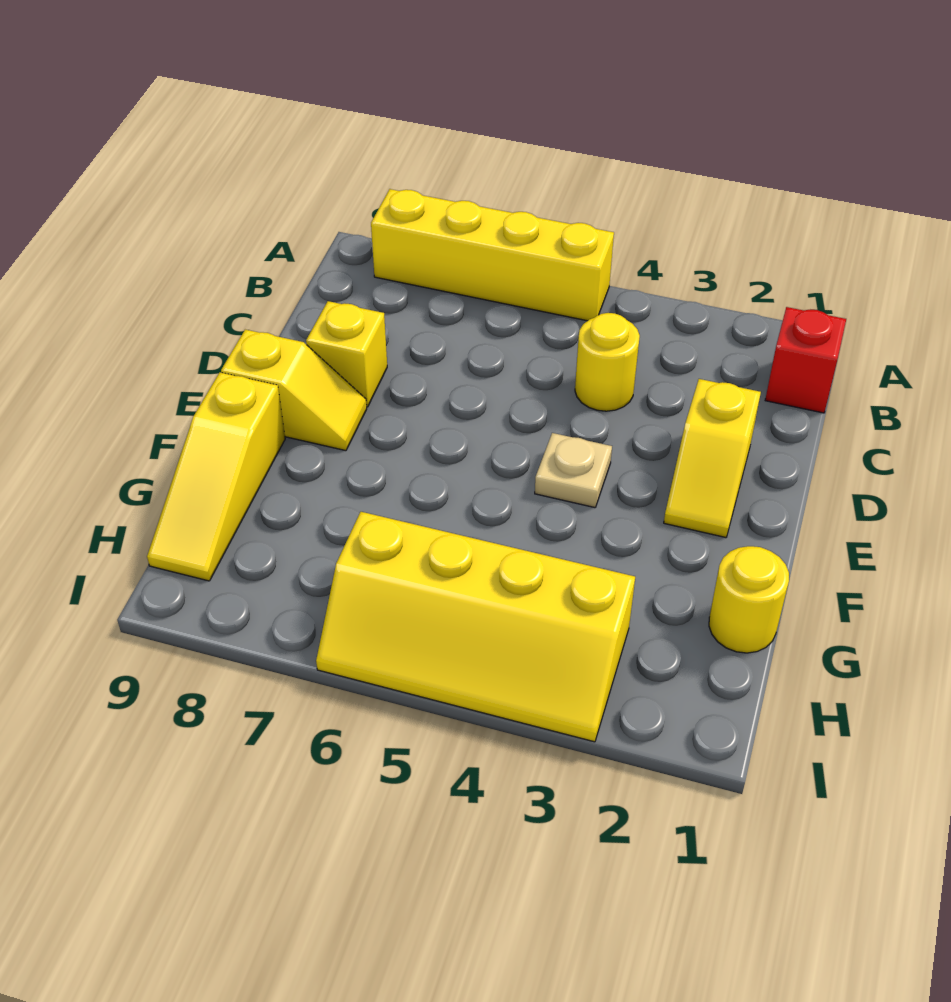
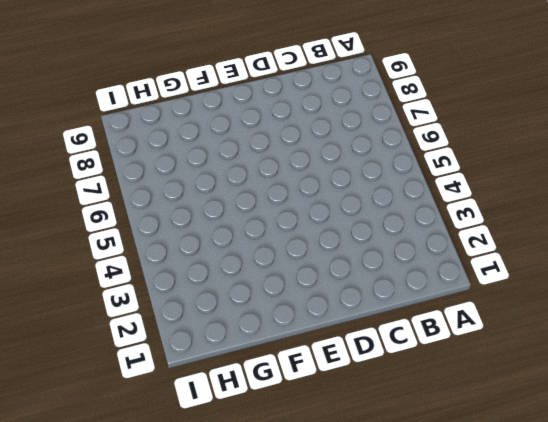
none -> yellow 1x4 brick [371,189,614,321]
none -> red 1x1 brick [765,307,846,413]

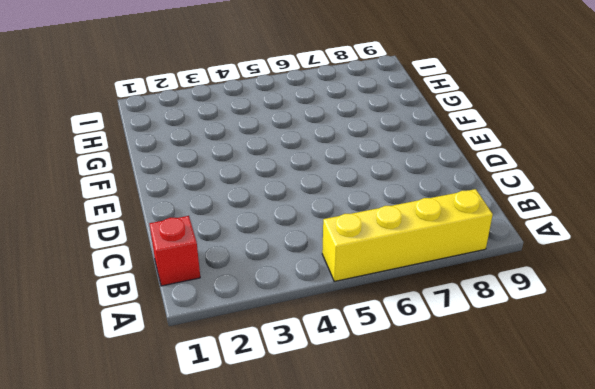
none -> yellow 1x1 round brick [575,313,640,411]
none -> yellow 1x2 slope [664,379,761,538]

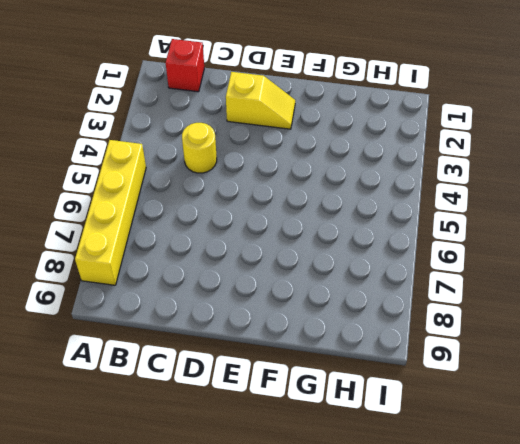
none -> yellow 1x1 brick [306,301,387,407]
none -> tan 1x1 plate [535,433,612,508]

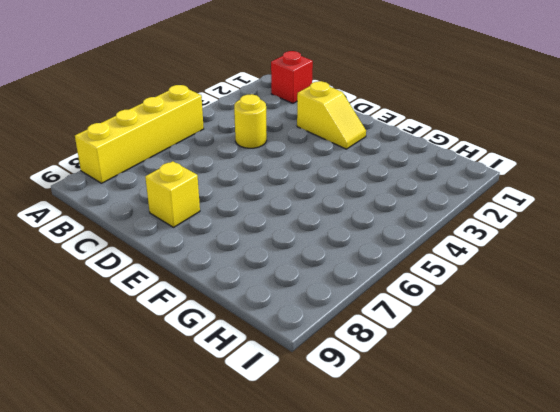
none -> tan 1x1 plate [535,433,612,508]
none -> yellow 1x2 slope [221,330,367,451]

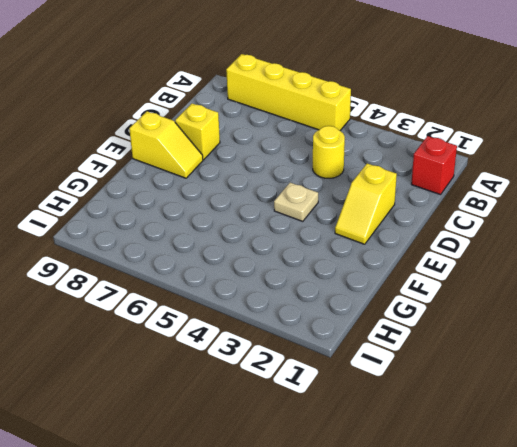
none -> yellow 1x3 slope [147,372,285,581]
none -> yellow 1x1 round brick [709,546,789,653]

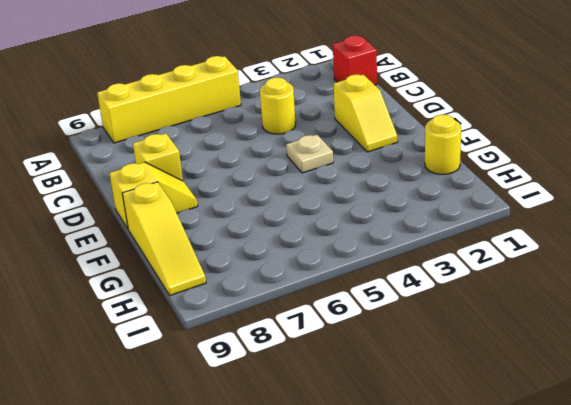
none -> yellow 2x4 slope [316,512,635,742]

